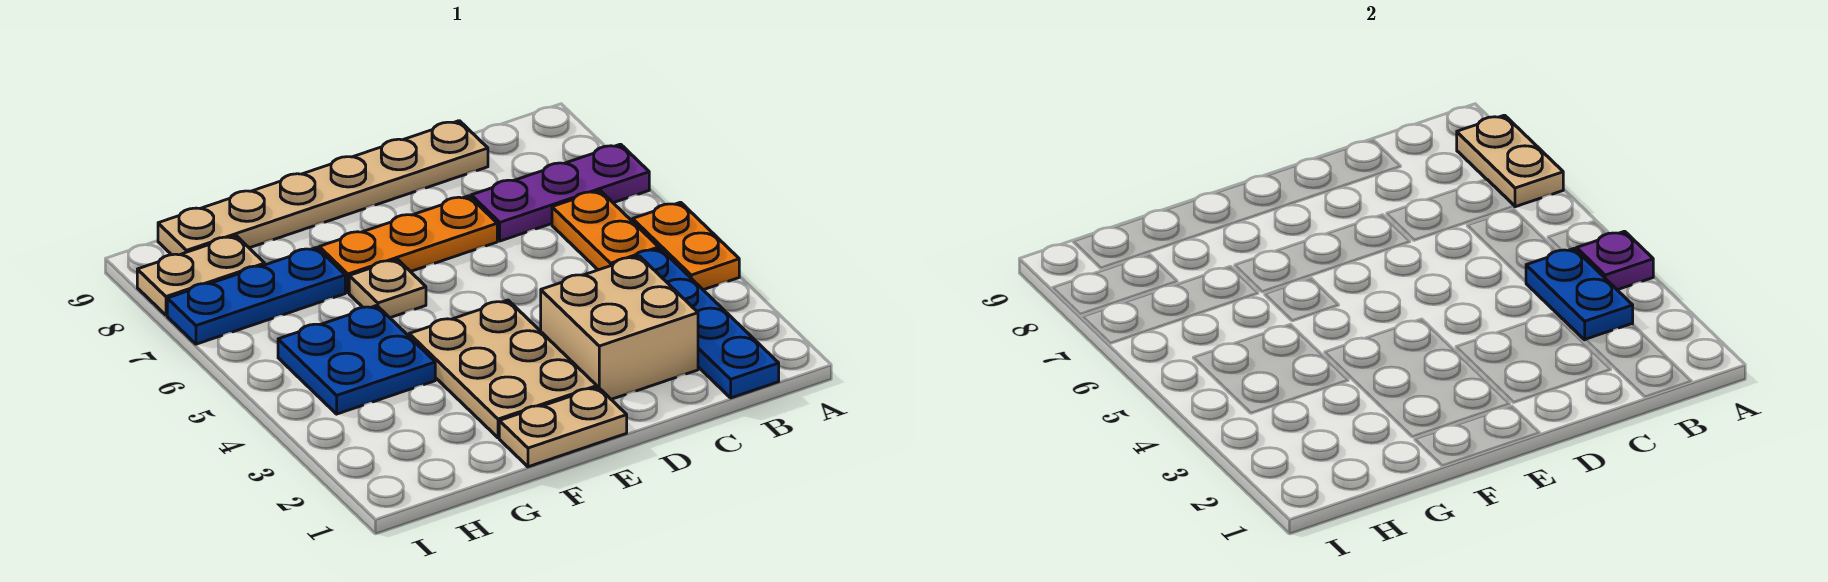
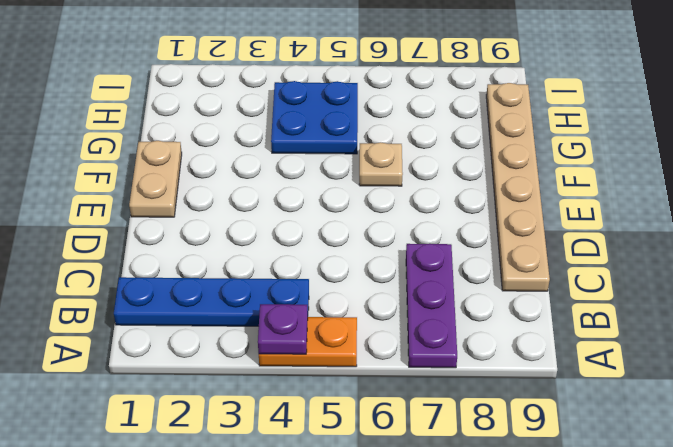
none -> orange 1x2 plate [552,191,659,270]
none -> tan 2x2 brick [541,256,698,399]
none -> orange 1x3 plate [319,196,497,293]

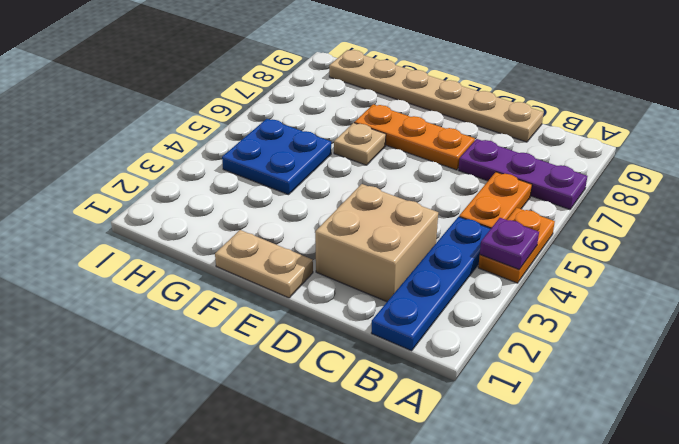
none -> tan 2x3 plate [409,300,597,438]
none -> blue 1x3 plate [167,247,345,344]
none -> tan 1x2 plate [137,236,265,315]

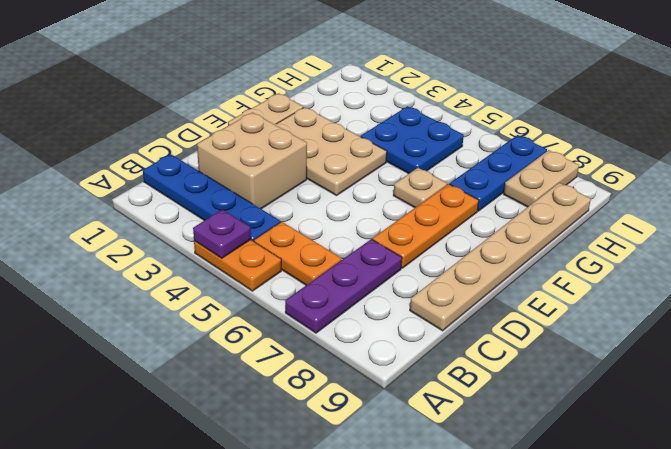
none -> tan 1x2 plate [1457,115,1563,207]
none -> blue 1x2 plate [1526,249,1633,340]

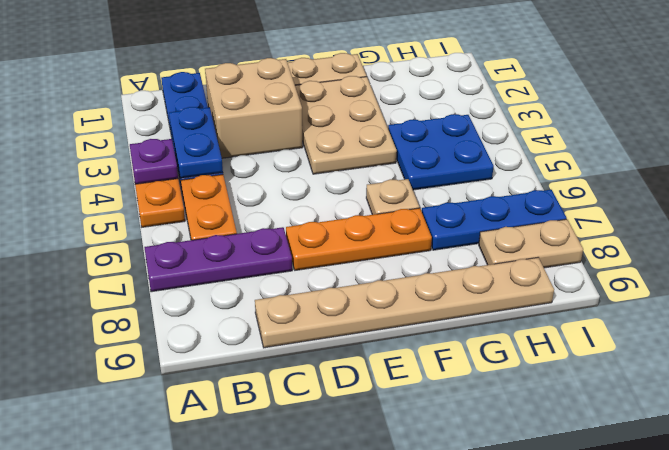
none -> tan 1x2 plate [1457,115,1563,207]

